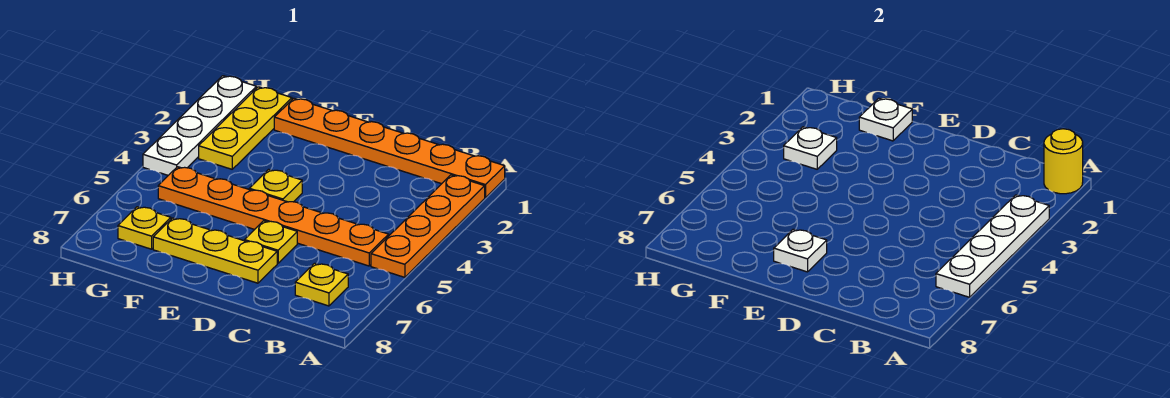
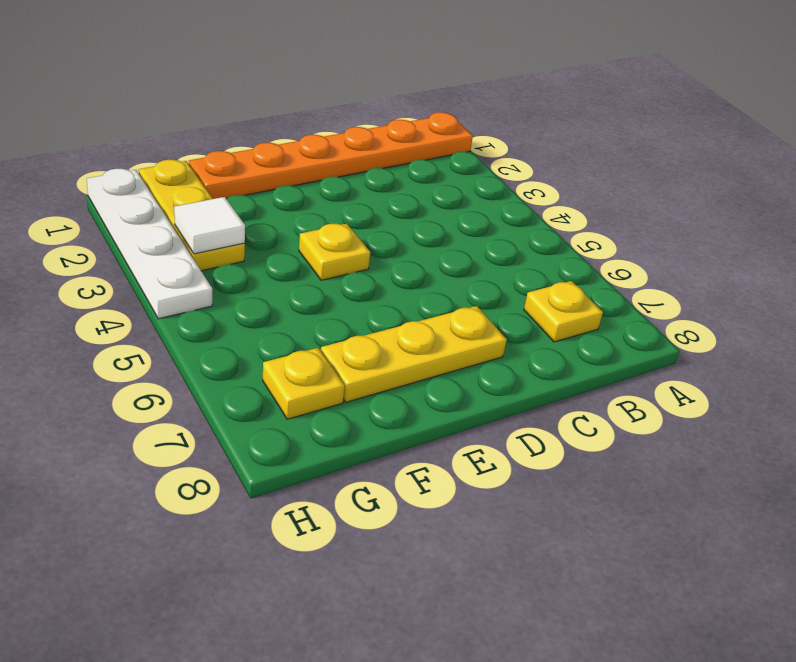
white 1x1 tile [174,197,245,254] -> white 1x1 plate [784,127,837,169]
none -> orange 1x4 plate [371,175,485,277]
none -> orange 1x6 plate [158,167,389,266]
none -> yellow 1x1 plate [244,221,297,263]

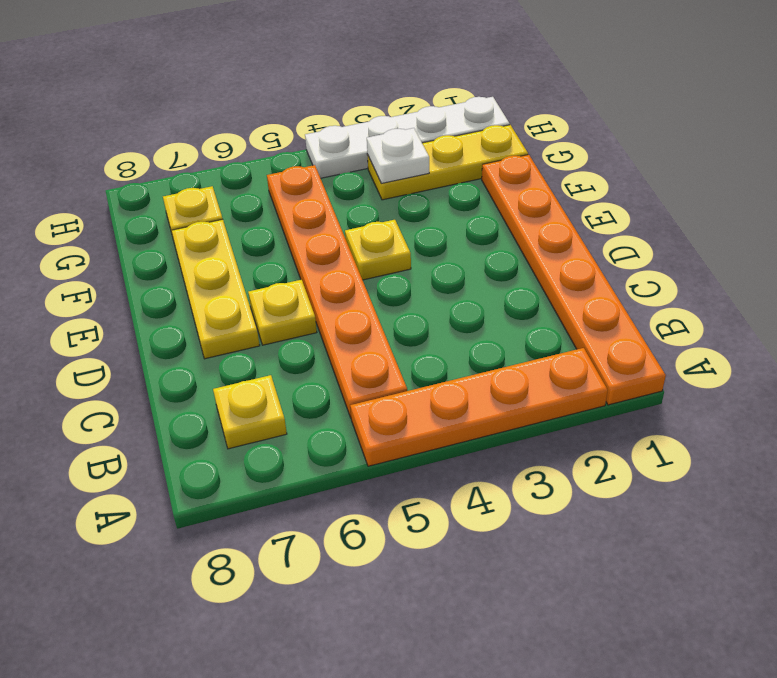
none -> yellow 1x1 round brick [1044,129,1083,194]
none -> white 1x4 plate [936,195,1049,297]
none -> white 1x1 plate [774,229,827,272]

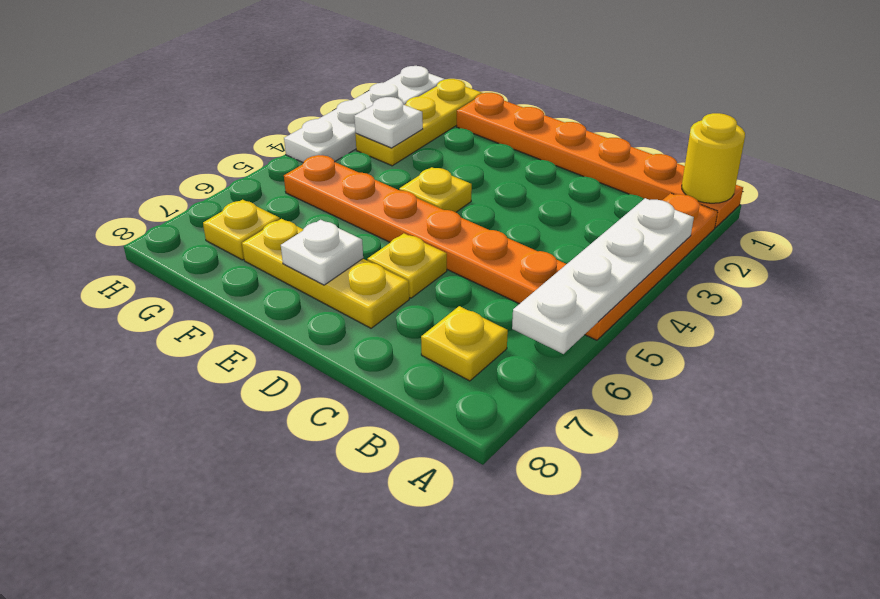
none -> white 1x1 plate [859,98,912,141]

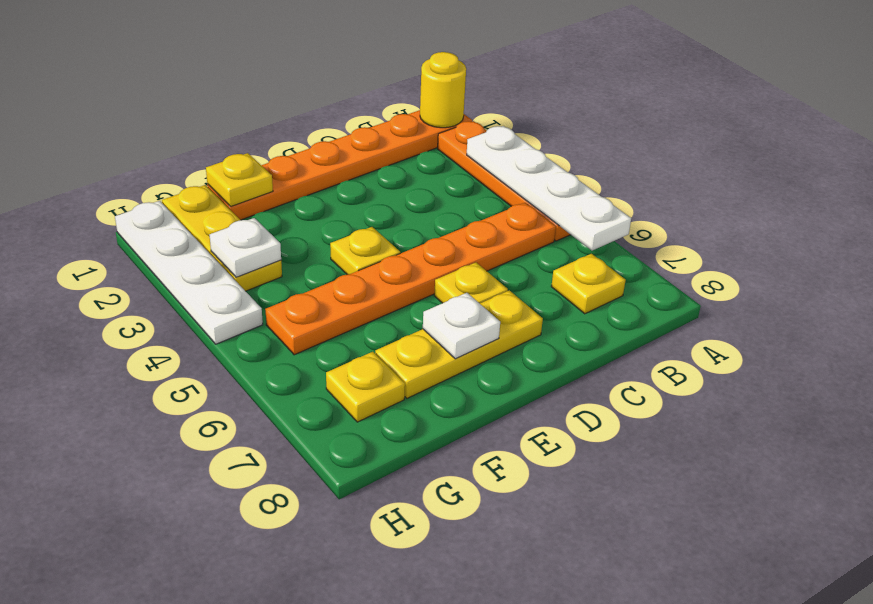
yellow 1x1 plate [206,153,273,207] -> white 1x1 plate [859,98,912,141]

